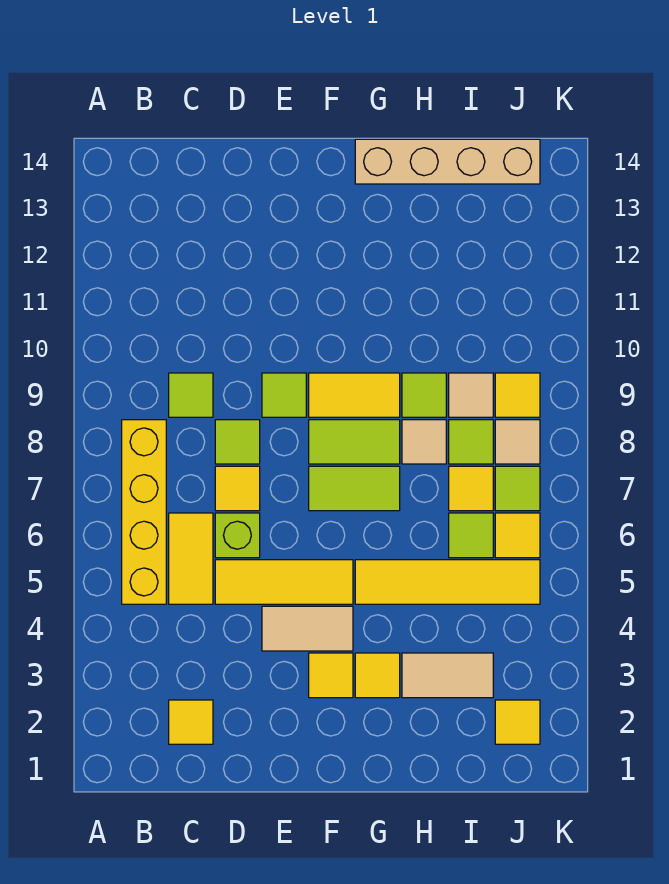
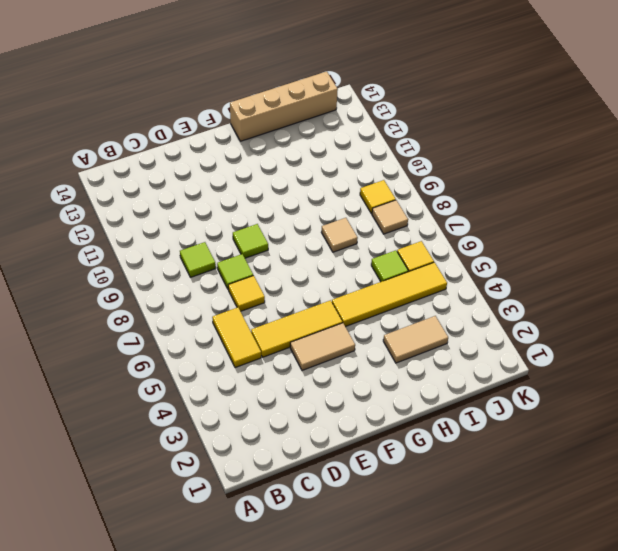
none -> yellow 1x4 brick [122,420,166,604]
none -> yellow 1x1 tile [169,700,213,744]
none -> lime 1x1 brick [215,513,260,558]

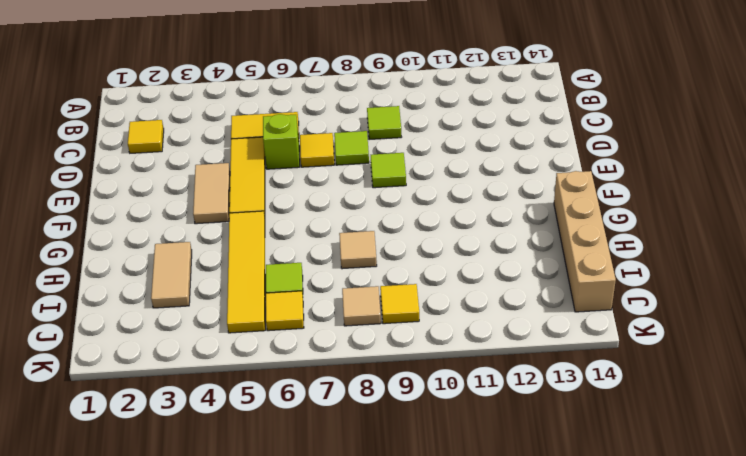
none -> yellow 1x4 brick [122,420,166,604]
none -> yellow 1x1 tile [309,653,353,698]
none -> lime 1x2 tile [309,466,400,511]

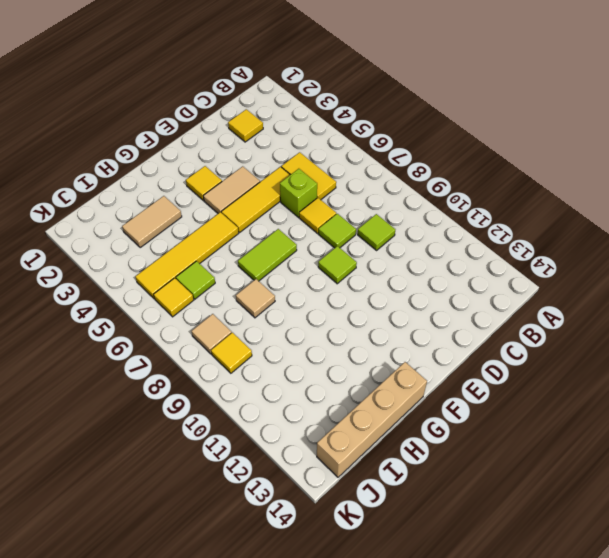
none -> yellow 1x4 brick [122,420,166,604]
none -> lime 1x2 tile [309,420,400,464]
none -> yellow 1x2 tile [309,373,400,417]

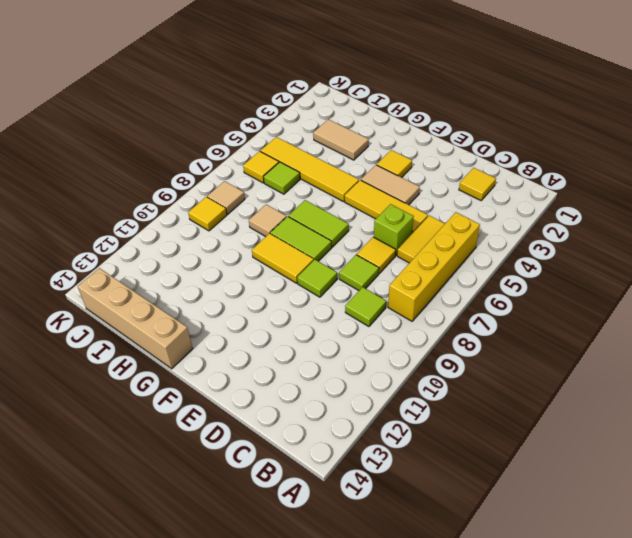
none -> yellow 1x1 tile [355,653,400,698]
none -> lime 1x1 tile [402,373,446,417]
none -> yellow 1x1 tile [449,466,493,511]

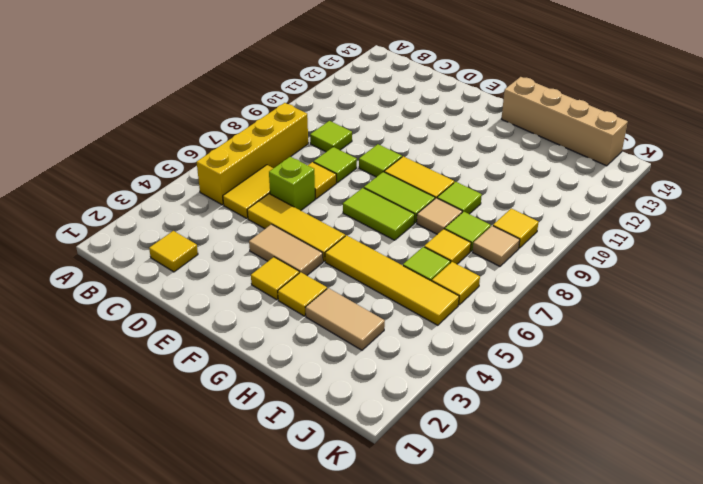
none -> tan 1x1 tile [449,373,493,417]
none -> yellow 1x1 tile [495,700,540,744]
none -> lime 1x1 tile [495,466,540,511]

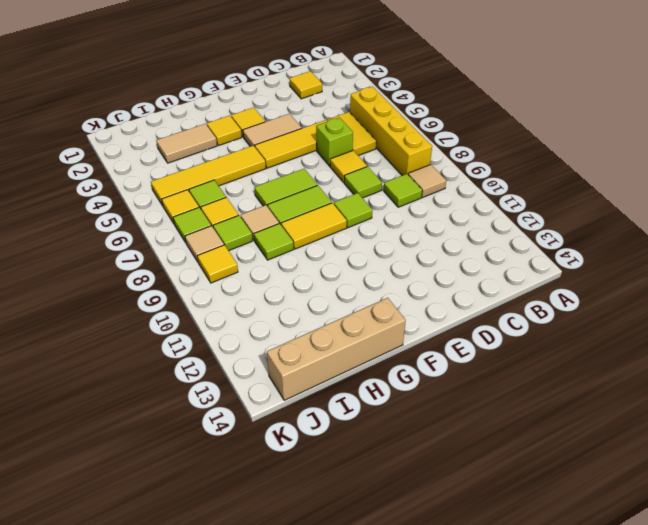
tan 1x1 tile [408,164,446,197] -> tan 1x1 tile moved to [449,373,493,417]
none -> yellow 1x1 tile [495,700,540,744]

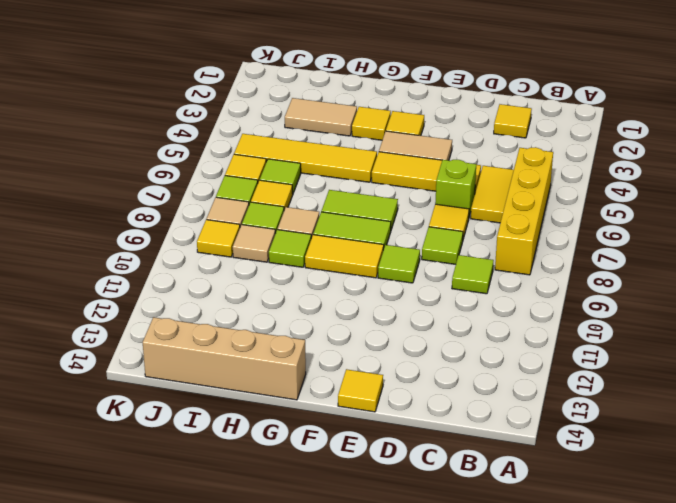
yellow 1x1 tile [338,369,383,412] -> yellow 1x1 tile moved to [495,700,540,744]

